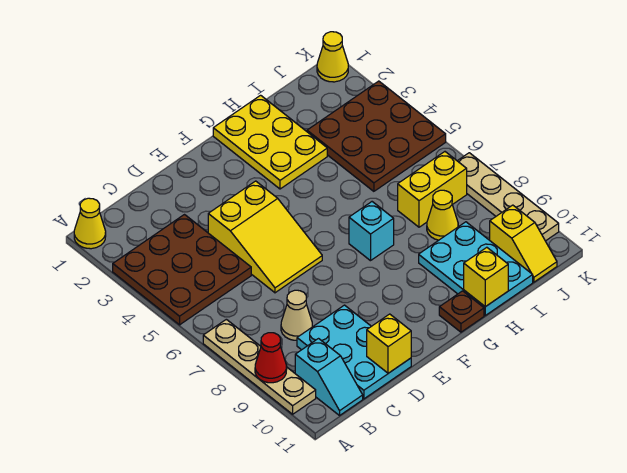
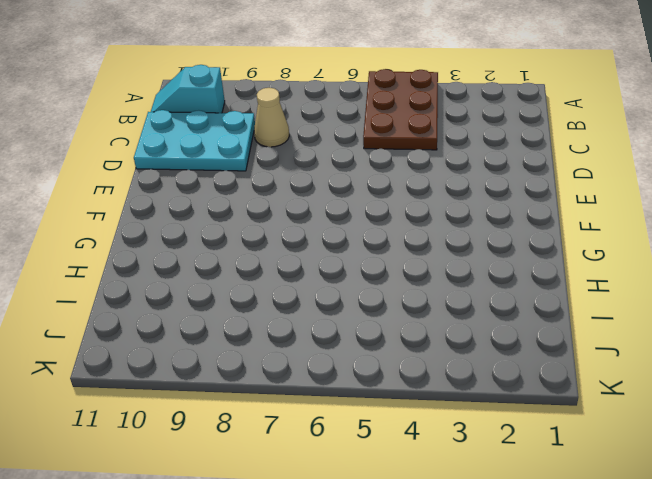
brown 2x3 plate [363,69,438,150] -> brown 3x3 plate [113,215,251,325]
none -> yellow 1x1 cone [74,198,106,249]
none -> tan 1x4 plate [203,319,316,414]
none -> yellow 2x3 slope [208,181,322,293]

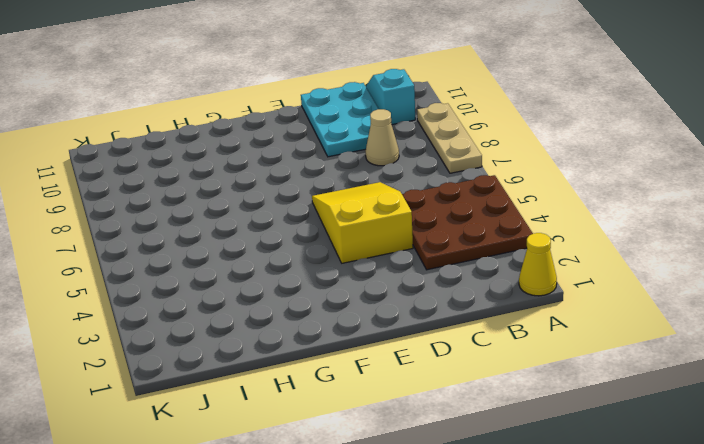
tan 1x3 plate [417,103,482,173] -> tan 1x4 plate [203,319,316,414]
none -> yellow 2x3 plate [213,95,327,189]
none -> cyan 1x1 brick [349,202,394,261]
none -> brown 1x1 plate [439,291,484,332]

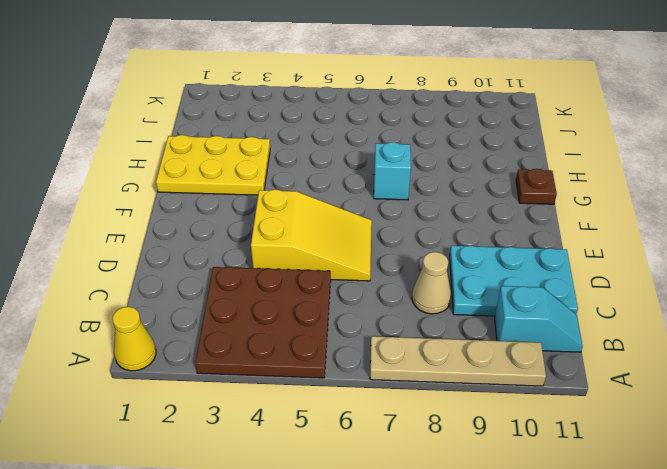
none -> cyan 2x3 plate [419,222,533,315]
none -> brown 3x3 plate [307,81,446,191]
none -> yellow 1x2 brick [398,152,467,227]

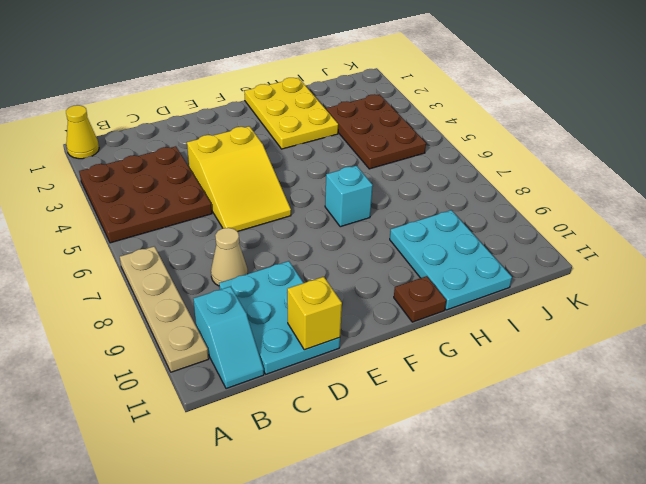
brown 2x3 plate [326,94,426,169] -> brown 3x3 plate [307,81,446,191]
none -> yellow 1x2 brick [398,152,467,227]
none -> yellow 1x1 cone [427,190,458,240]
none -> yellow 1x2 slope [490,205,557,282]

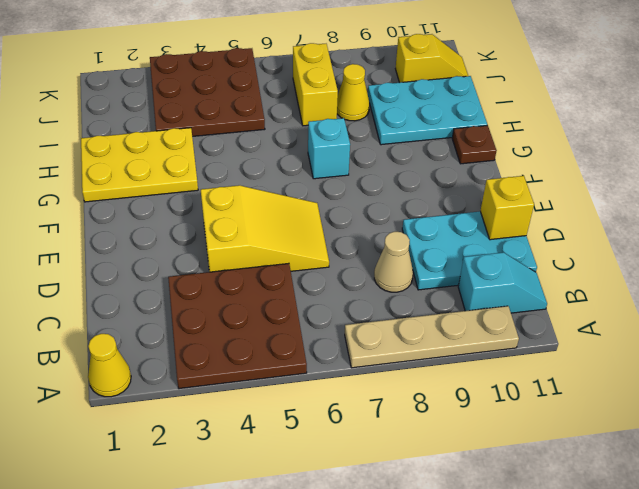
none -> yellow 1x1 cone [317,32,348,82]
none -> tan 1x4 plate [458,153,559,241]
none -> red 1x1 cone [255,333,287,383]

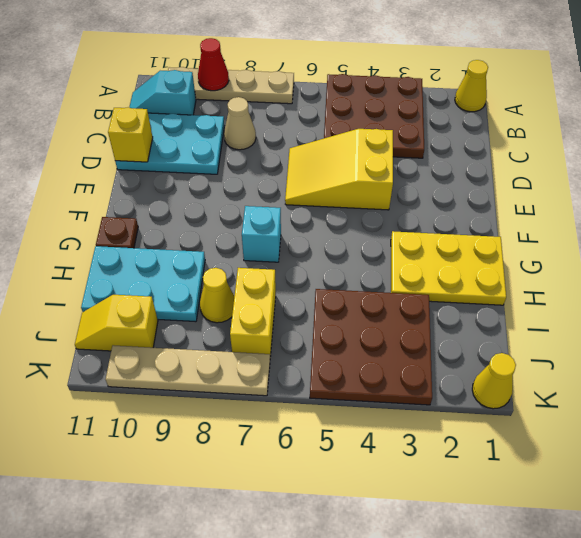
none -> yellow 1x1 brick [464,247,508,307]

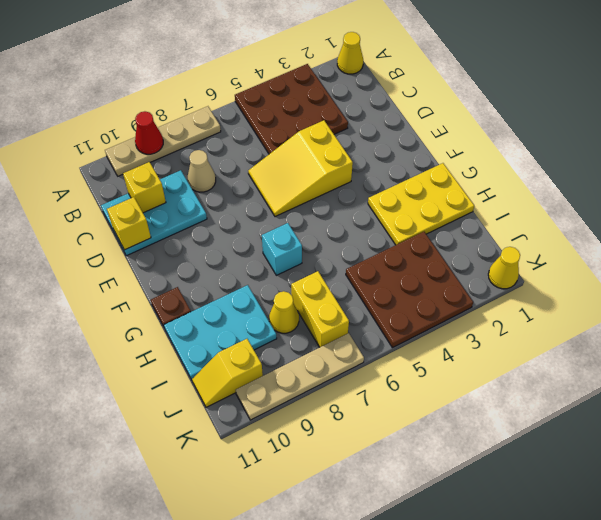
yellow 1x1 brick [123,162,166,213] -> yellow 1x1 brick moved to [464,247,508,307]
none -> cyan 1x2 slope [295,339,363,415]

